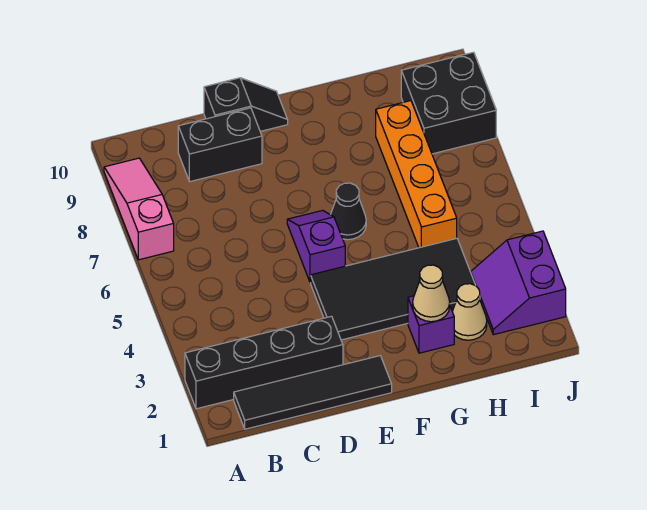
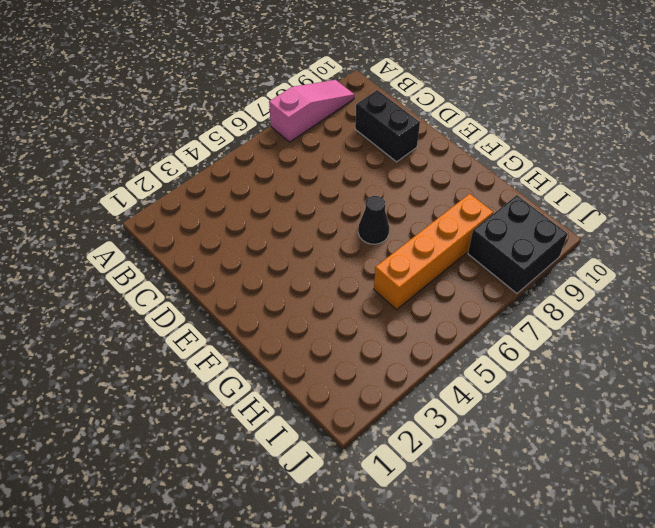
none -> black 1x4 brick [185,316,343,409]
none -> black 1x4 tile [234,356,392,429]
none -> black 1x2 slope [204,78,288,131]

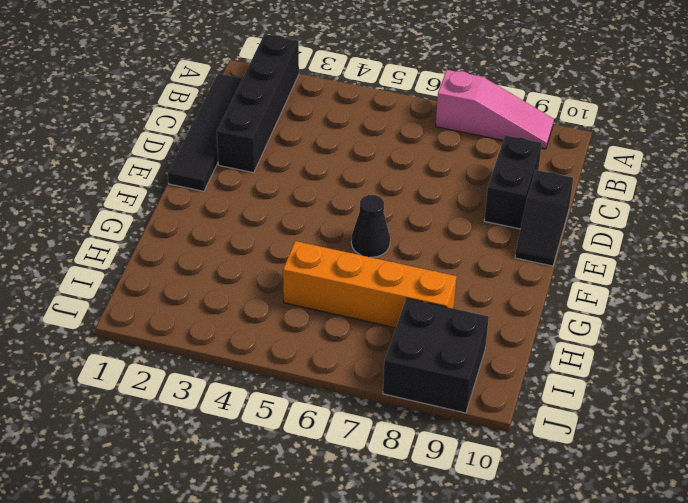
none -> black 2x4 tile [311,238,476,340]
none -> purple 1x2 slope [287,210,345,282]
none -> purple 1x1 brick [408,296,454,353]

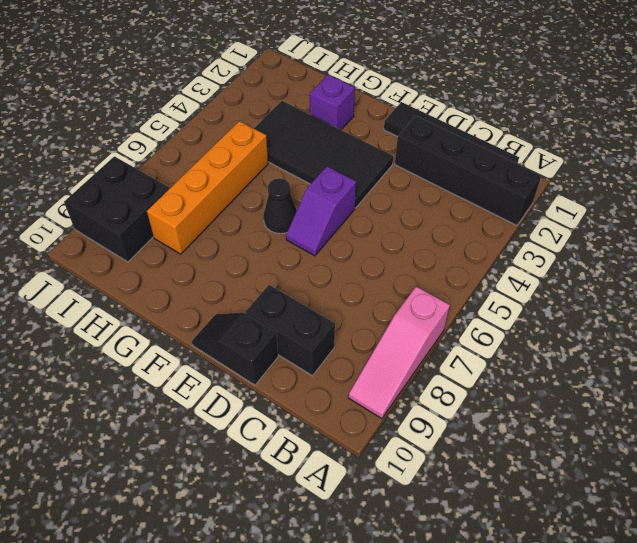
none -> tan 1x1 cone [452,284,487,340]
none -> purple 2x2 slope [471,231,566,335]
none -> tan 1x1 cone [413,265,450,322]

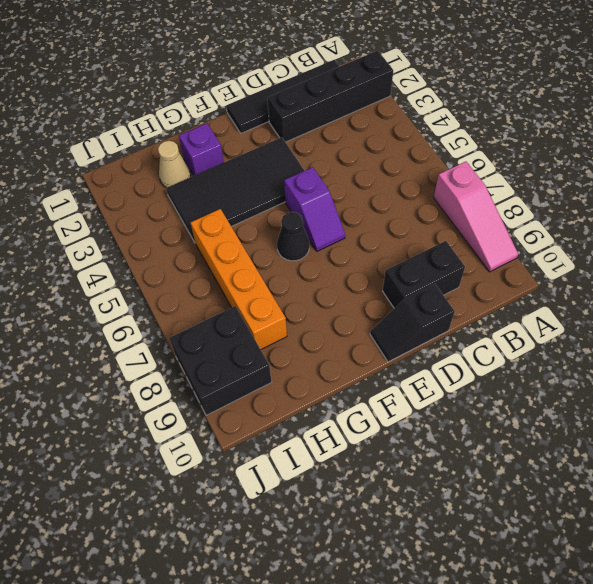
none -> purple 2x2 slope [471,231,566,335]
none -> tan 1x1 cone [413,265,450,322]

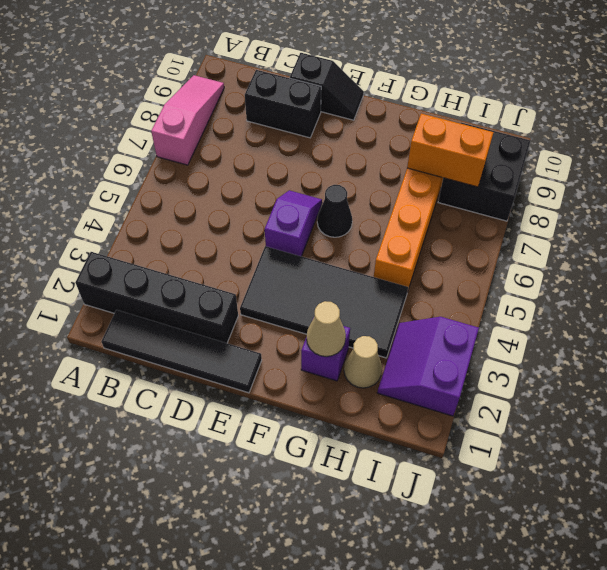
orange 1x2 brick [407,114,494,187] -> none

